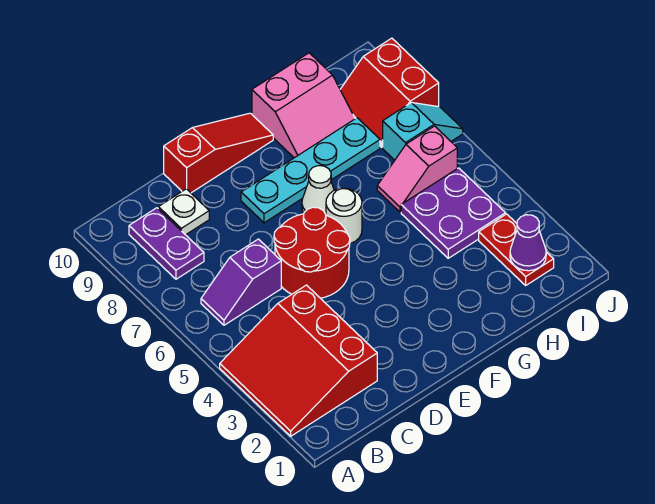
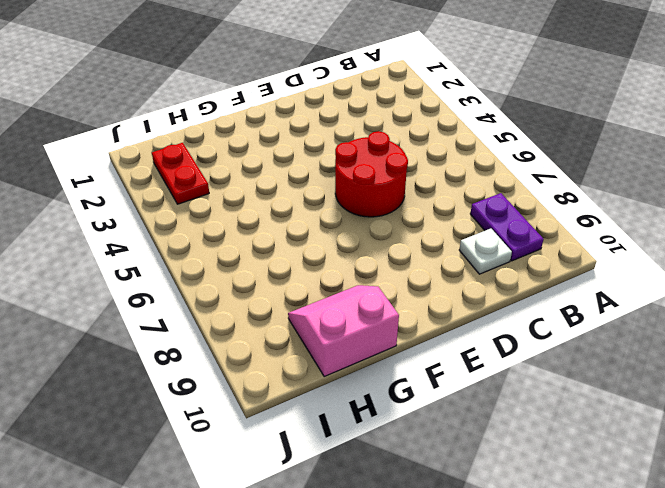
none -> red 3x3 slope [220,285,377,436]
none -> purple 1x2 slope [201,239,281,325]
none -> red 1x3 slope [164,113,273,193]

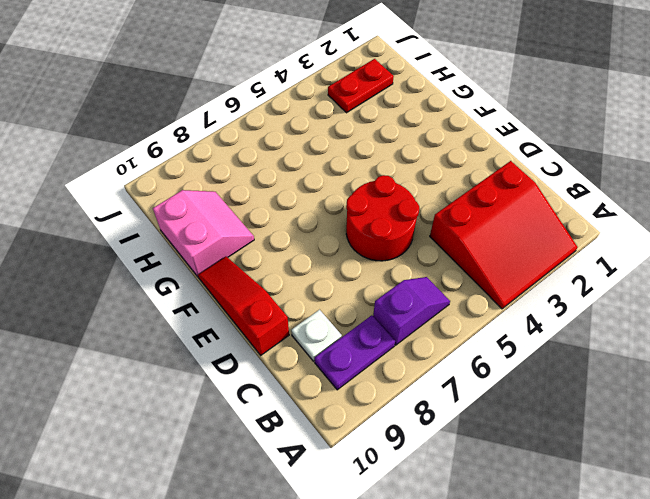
purple 1x2 slope [373,277,450,345] -> purple 1x2 slope turned to [201,239,281,325]
none -> cyan 1x4 plate [241,118,380,223]
none -> white 1x1 round brick [326,188,362,244]
none -> white 1x1 cone [302,166,334,214]

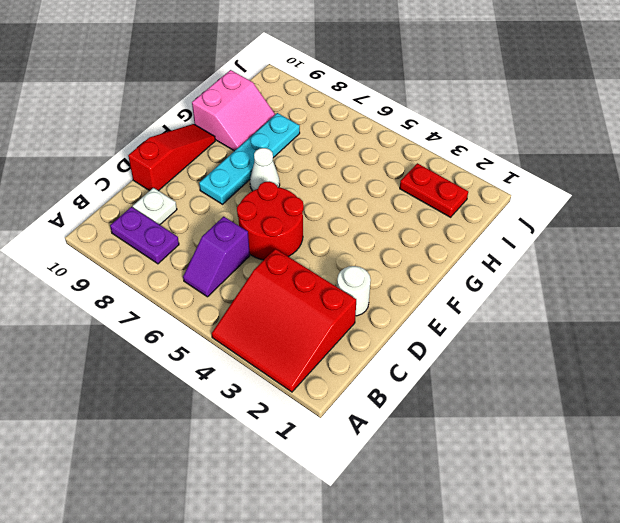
white 1x1 round brick [337,266,371,316] -> white 1x1 round brick moved to [326,188,362,244]
none -> purple 2x2 plate [401,168,506,258]
none -> pink 1x2 slope [377,126,457,212]
none -> cyan 1x2 slope [383,103,463,160]

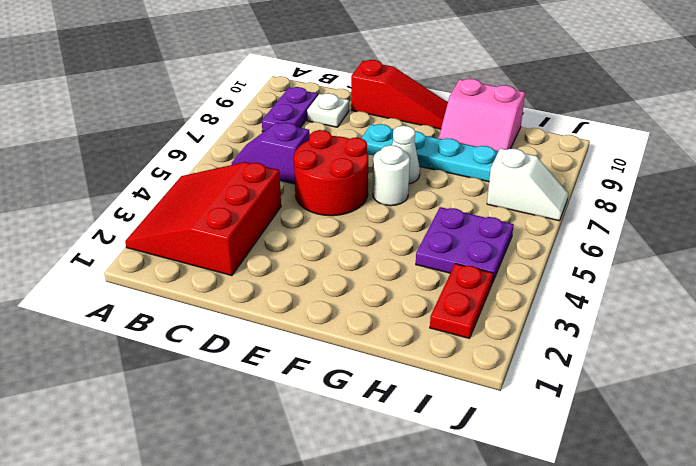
white 1x2 slope [487,148,568,221] -> cyan 1x2 slope [383,103,463,160]
none -> pink 1x2 slope [377,126,457,212]
none -> red 2x2 slope [340,38,439,147]
none -> purple 1x1 cone [510,215,546,271]

